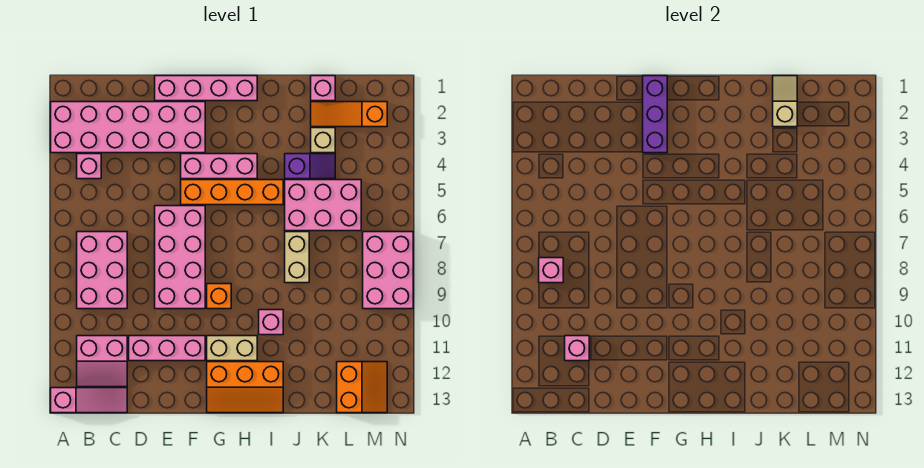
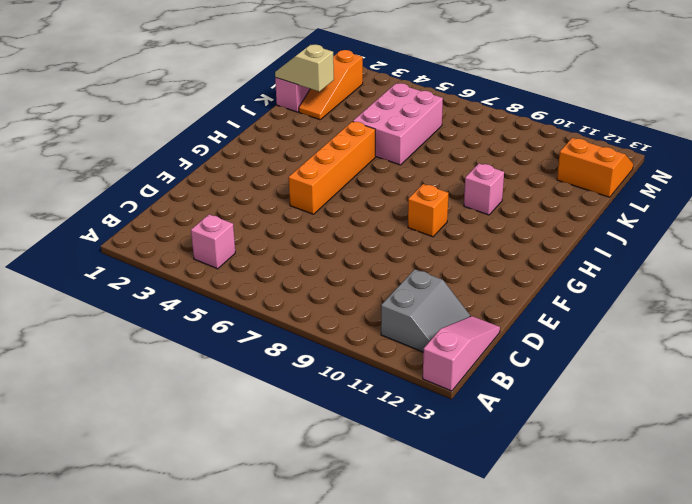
grey 2x2 slope [381,269,470,352] -> pink 2x2 slope [77,336,127,387]
none -> pink 2x6 brick [51,102,205,153]
none -> pink 2x3 brick [77,232,127,309]
none -> pink 1x3 brick [129,336,205,361]

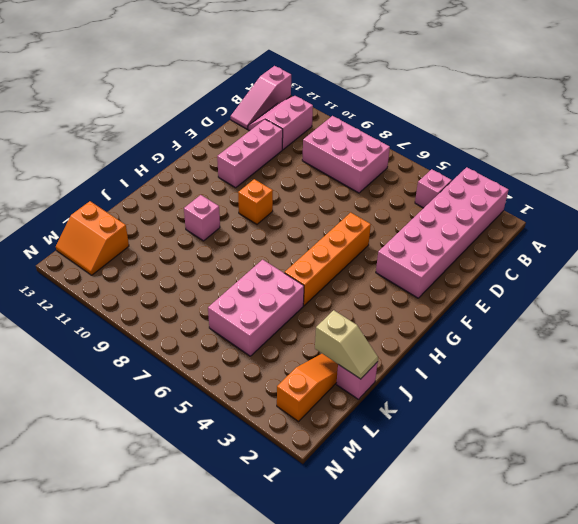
none -> pink 1x4 brick [155,76,257,101]
none -> pink 2x4 brick [155,206,205,309]
none -> pink 1x3 brick [181,154,257,179]

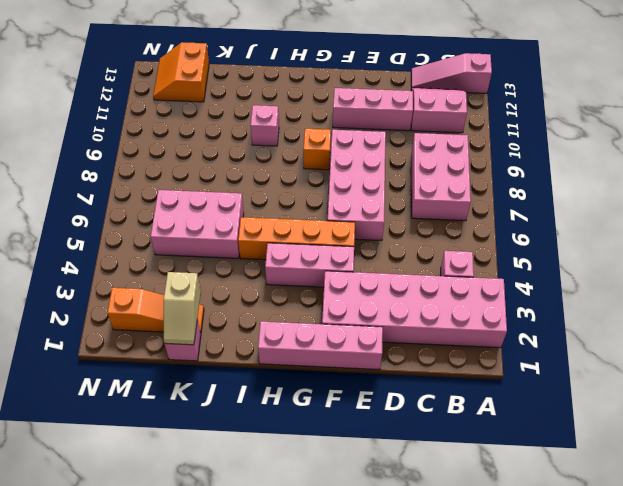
none -> tan 1x2 brick [207,336,257,361]
none -> orange 2x3 slope [207,362,283,413]
none -> purple 1x2 slope [285,154,335,179]

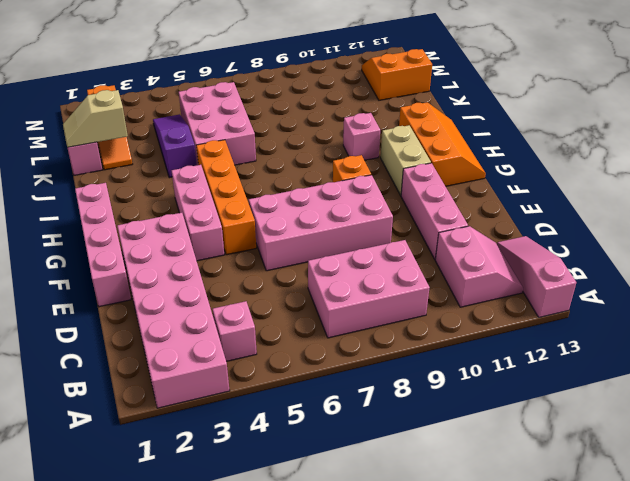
purple 1x3 slope [153,114,197,178] -> purple 1x2 slope [285,154,335,179]
none -> tan 1x2 brick [285,232,309,283]
none -> tan 1x1 brick [311,128,335,153]
none -> pink 2x3 brick [363,232,413,309]

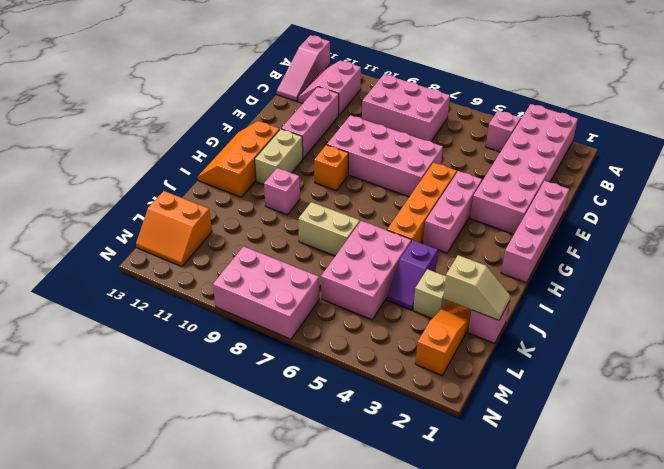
none -> pink 1x1 brick [539,258,563,283]
none -> pink 1x1 brick [565,336,589,361]
none -> purple 1x3 brick [643,76,667,153]

